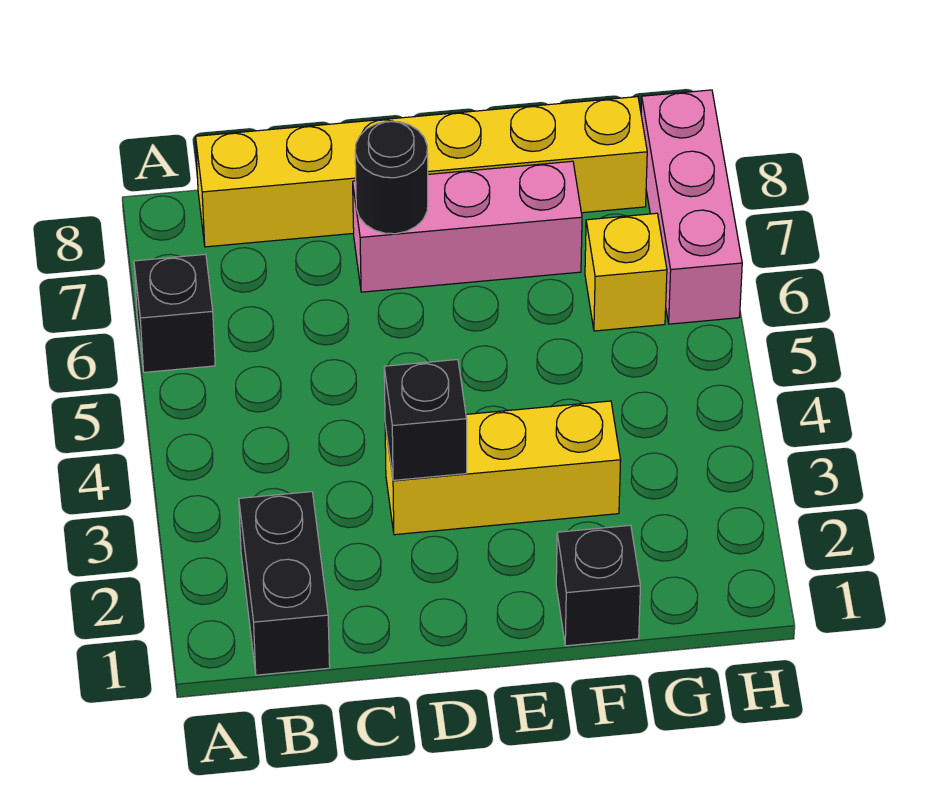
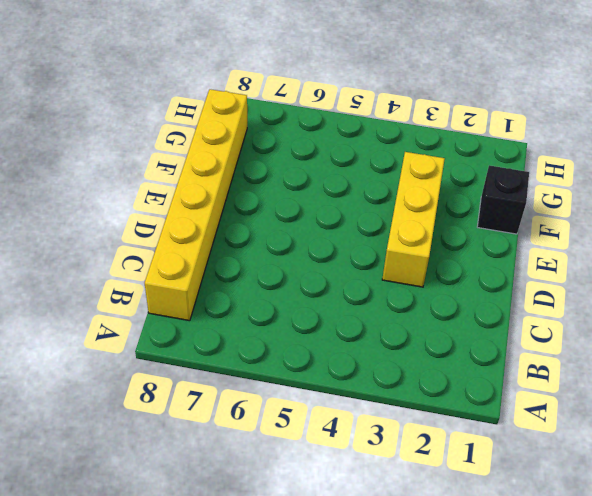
none -> black 1x1 brick [134,254,215,372]
none -> black 1x2 brick [239,492,330,675]

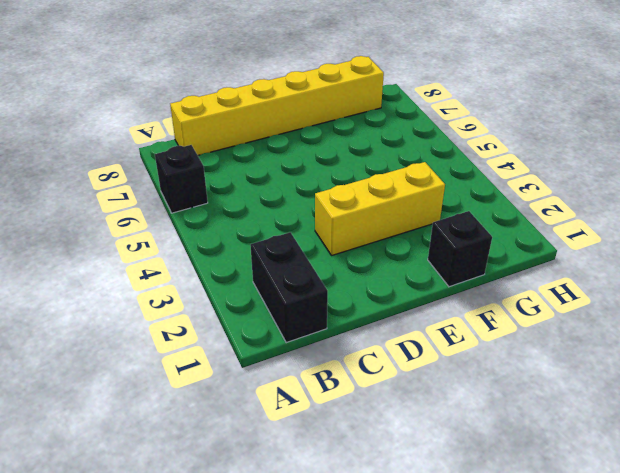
none -> pink 1x3 brick [353,161,582,292]
none -> yellow 1x1 brick [585,213,667,331]

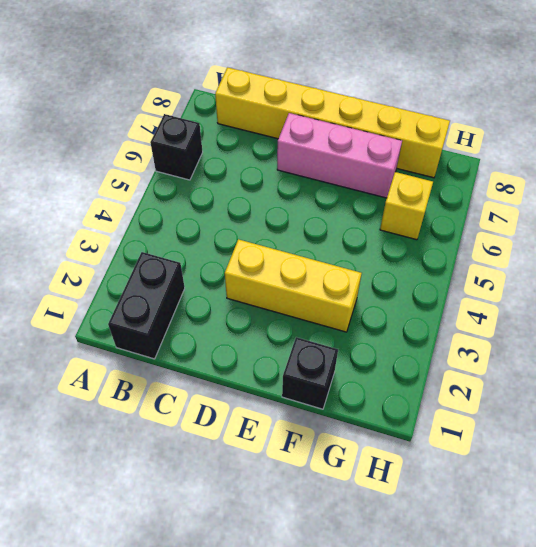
none -> pink 1x3 brick [641,90,742,324]
none -> black 1x1 brick [384,360,467,480]

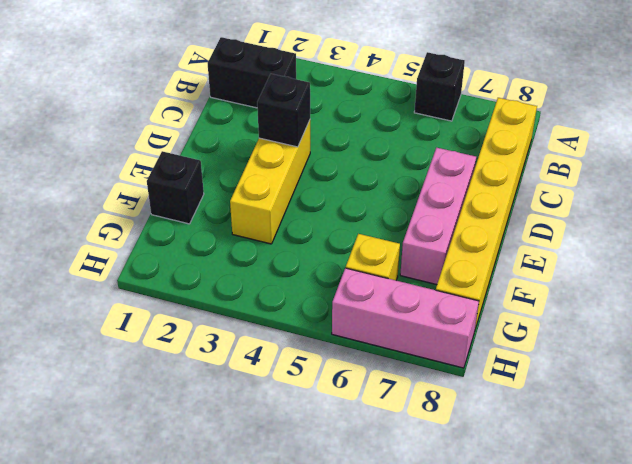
none -> black 1x1 round brick [355,121,428,234]

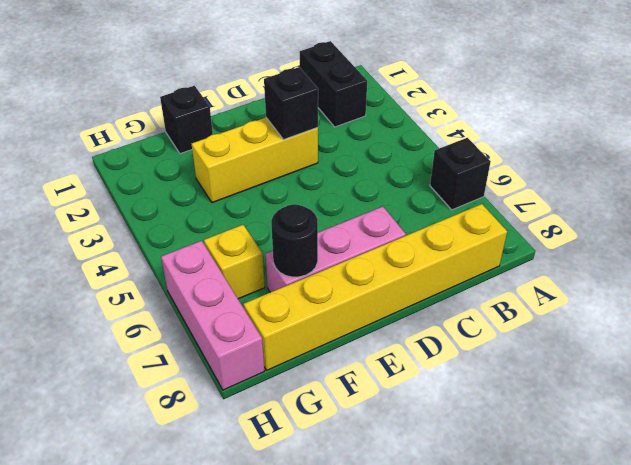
black 1x1 round brick [271,204,318,277] -> black 1x1 round brick moved to [355,121,428,234]

